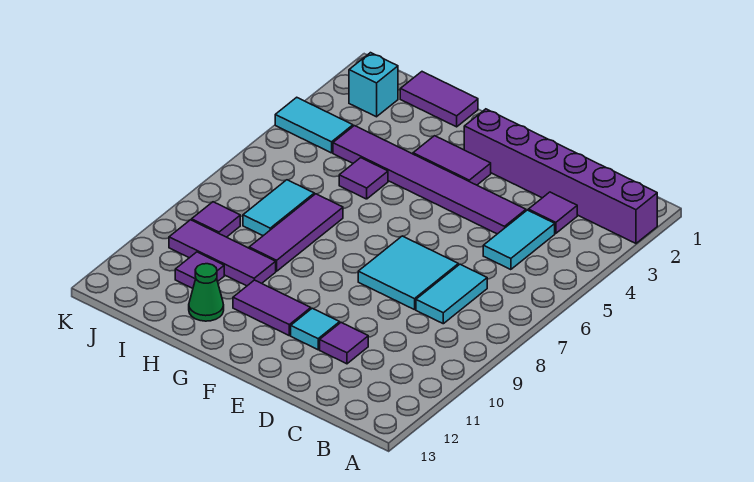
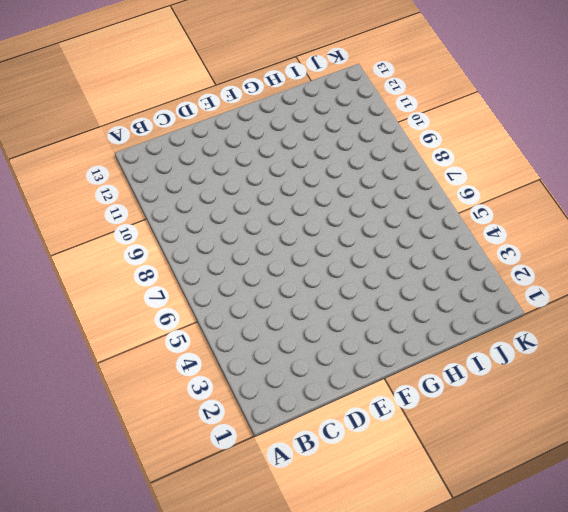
none -> purple 1x6 brick [464,109,657,243]
none -> purple 1x1 tile [528,192,577,233]
none -> cyan 1x2 tile [483,210,555,270]

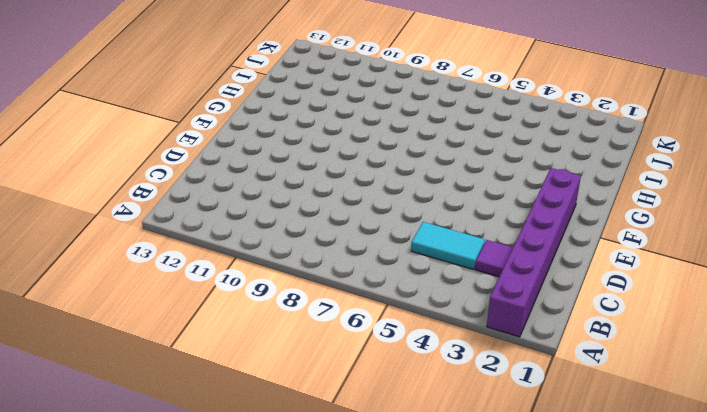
none -> cyan 1x2 tile [416,264,487,324]
none -> purple 1x6 tile [333,126,526,234]
none -> cyan 2x2 tile [358,236,458,310]

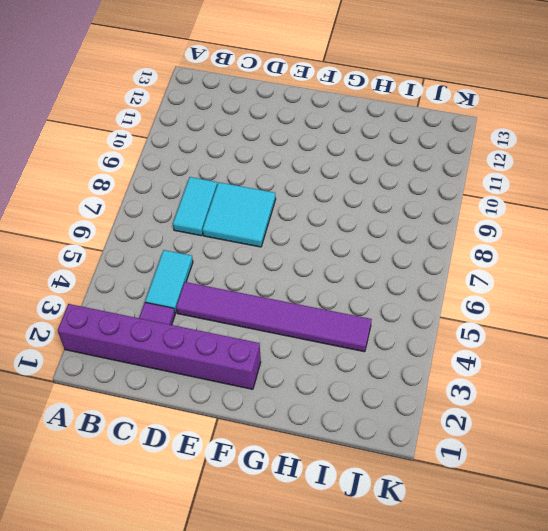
none -> purple 1x1 tile [320,323,368,364]
none -> cyan 1x1 tile [291,308,340,350]
none -> purple 1x2 tile [413,136,491,185]

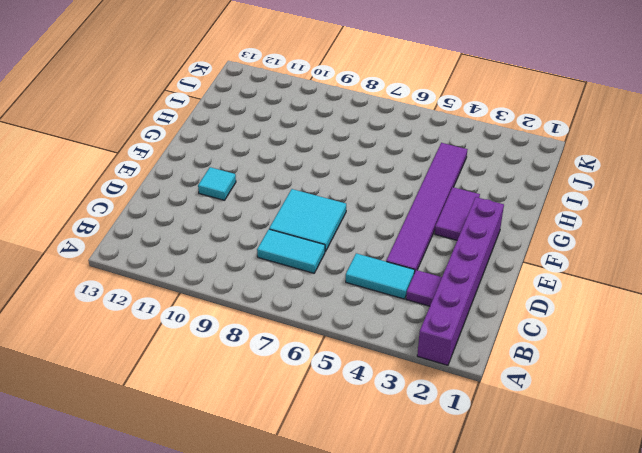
none -> purple 1x1 tile [320,323,368,364]
none -> purple 1x2 tile [233,280,311,335]
none -> purple 1x2 tile [400,72,478,127]

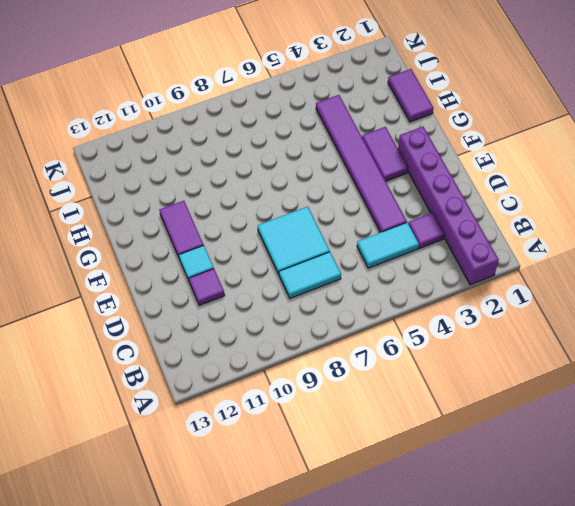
none -> purple 1x1 tile [339,158,388,199]
none -> purple 1x3 tile [249,194,343,271]
none -> purple 1x3 tile [169,220,276,286]

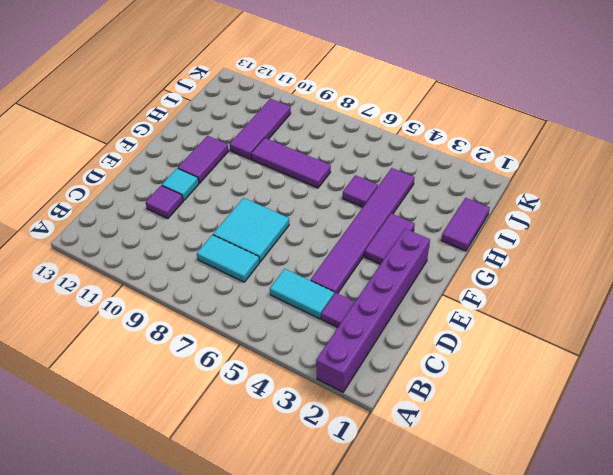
none -> green 1x1 cone [189,264,224,321]
none -> cyan 1x2 tile [243,180,314,236]
none -> purple 1x1 tile [175,252,224,288]

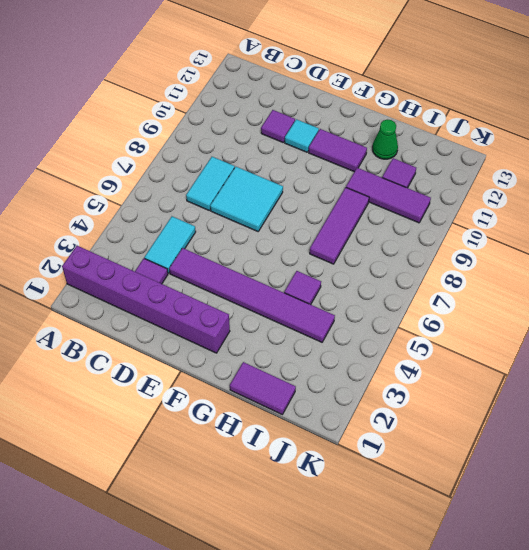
none -> purple 1x2 tile [413,136,491,185]
none -> cyan 1x2 tile [243,180,314,236]
none -> cyan 1x1 brick [349,53,398,117]

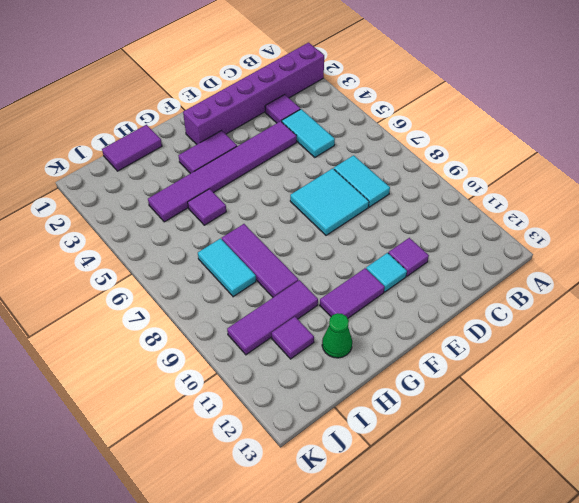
none -> cyan 1x1 brick [349,53,398,117]
none -> cyan 1x2 tile [275,97,353,153]
none -> purple 1x1 tile [192,202,240,237]

